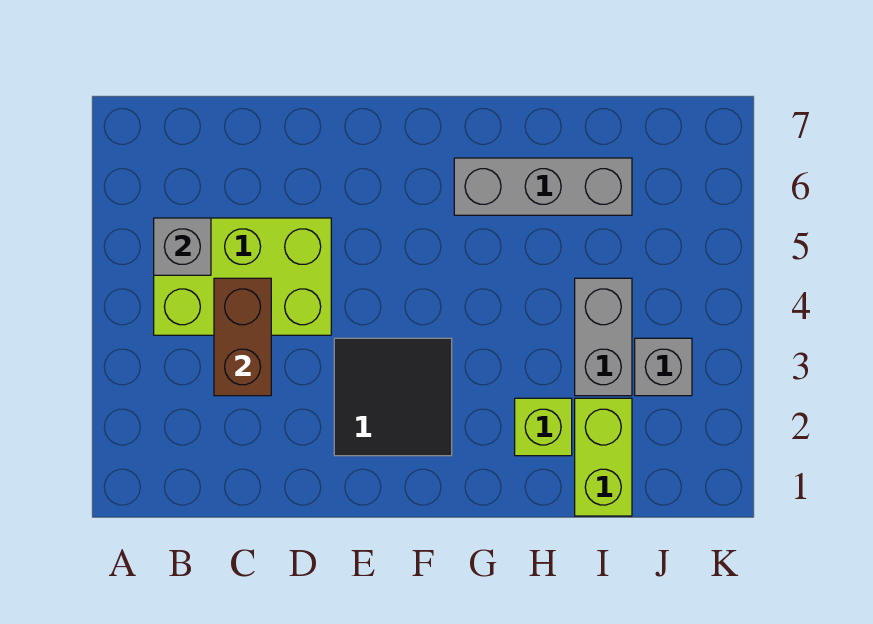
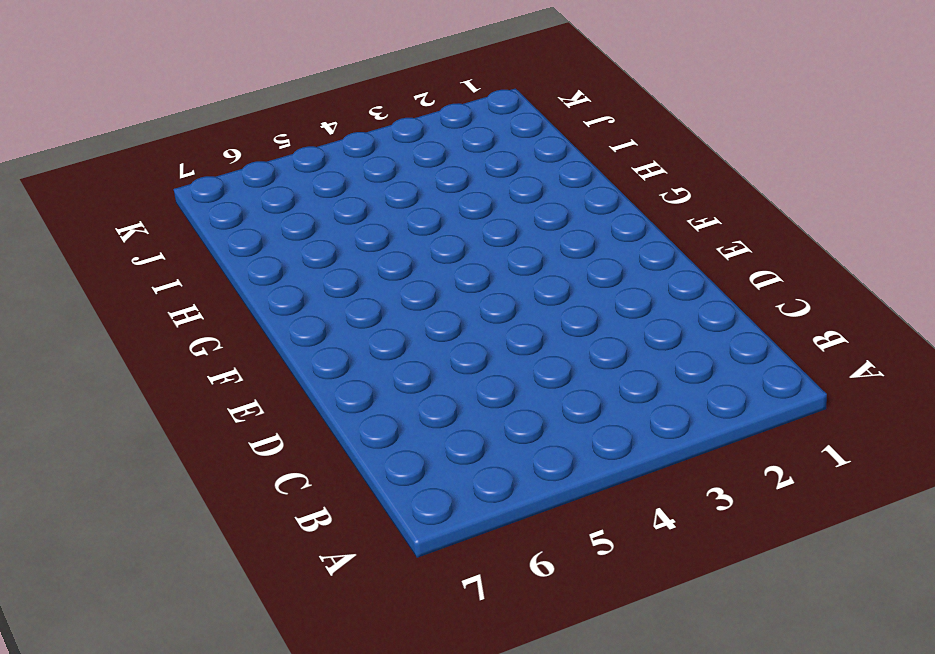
none -> lime 2x3 brick [154,218,331,335]
none -> black 2x2 tile [334,338,452,456]

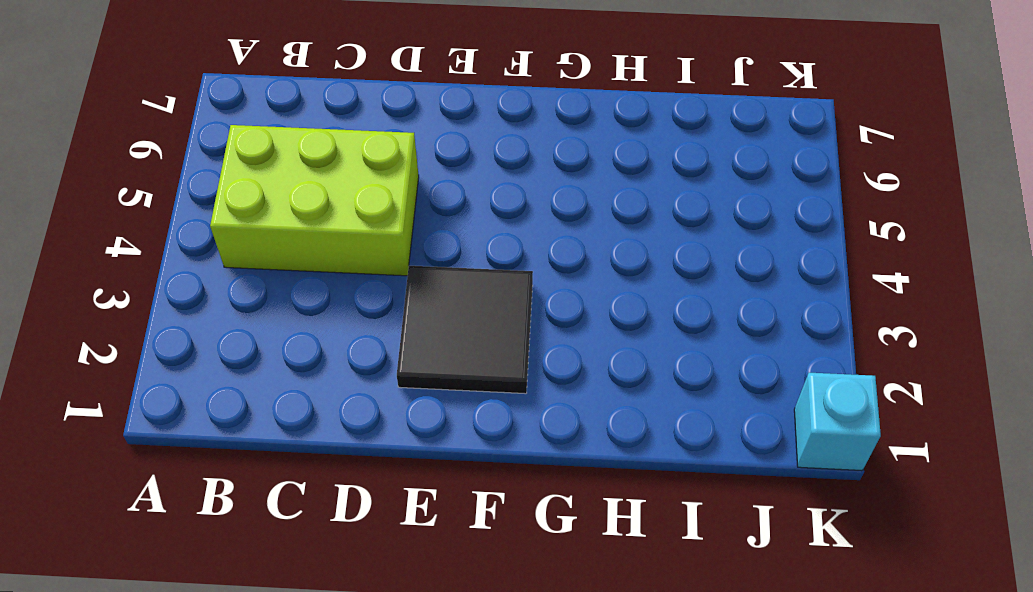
cyan 1x1 brick [794,373,881,471] -> none
none -> grey 1x3 brick [454,158,632,215]
none -> lime 1x1 brick [515,398,572,456]

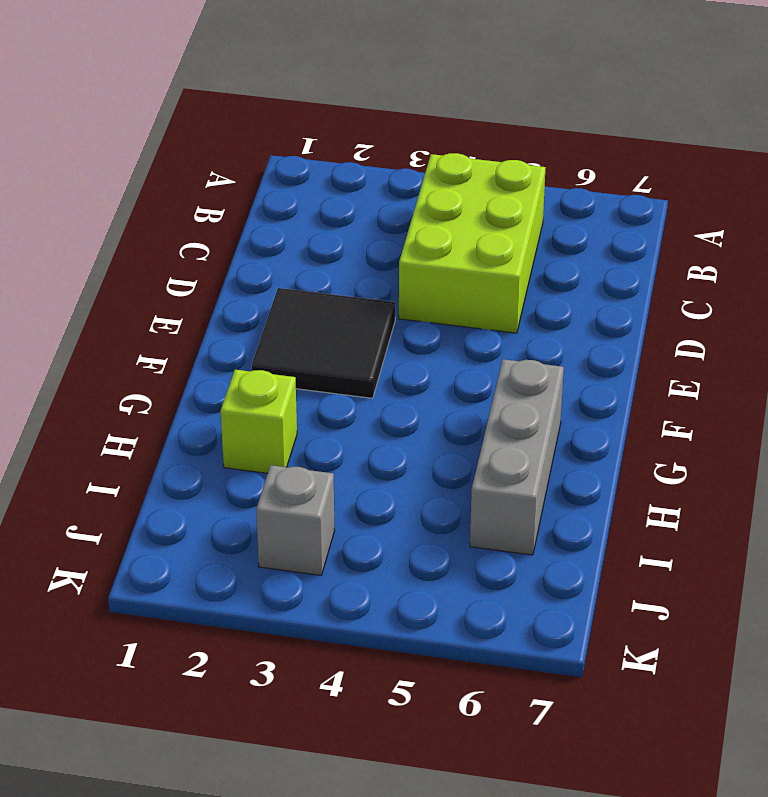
none -> lime 1x2 brick [575,398,632,516]
none -> grey 1x2 brick [575,278,632,396]

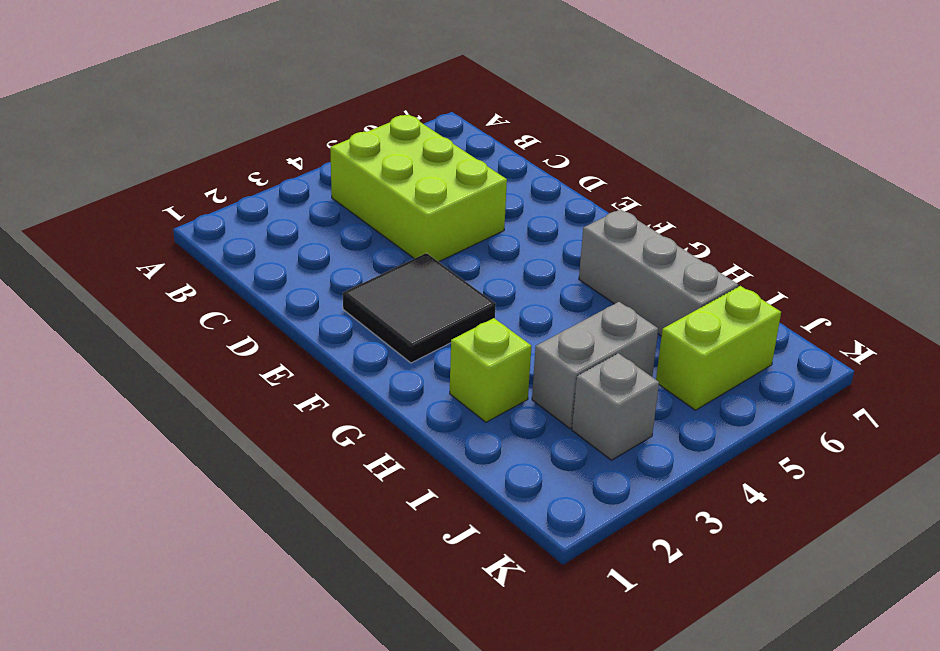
lime 1x2 brick [656,286,781,410] -> lime 1x2 brick moved to [575,398,632,516]
none -> grey 1x1 brick [154,218,211,275]
none -> brown 1x2 brick [214,278,271,396]

